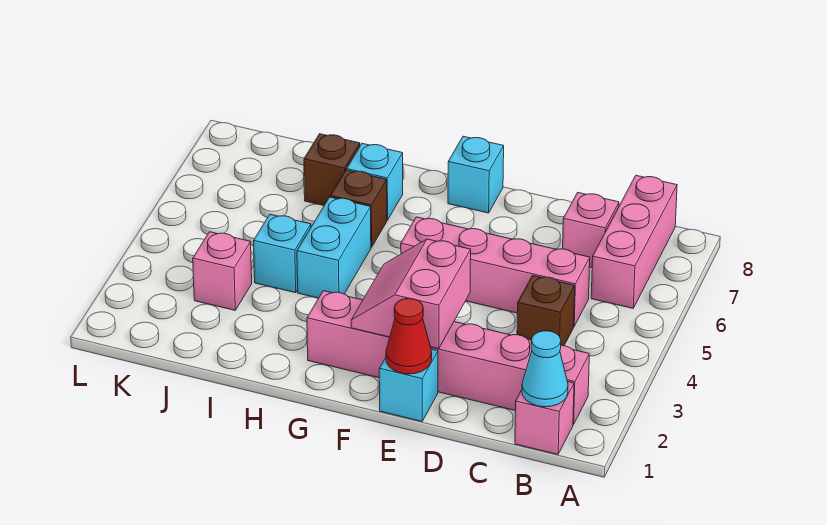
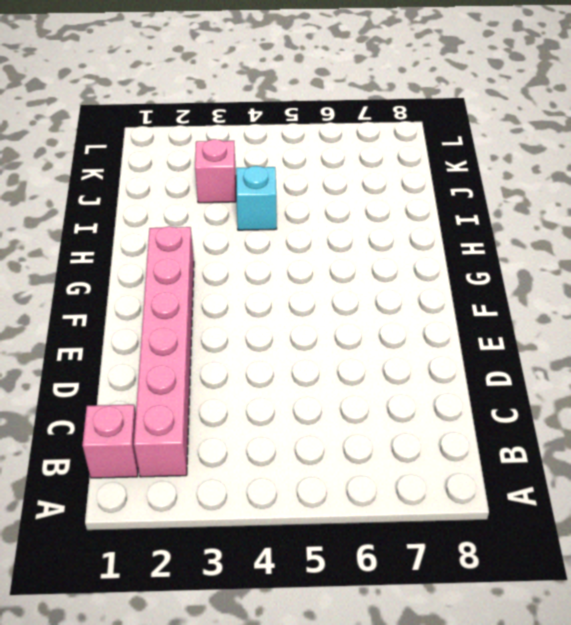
none -> pink 1x3 brick [591,175,677,308]
none -> brown 1x1 brick [517,276,575,346]
none -> pink 1x4 brick [401,217,590,326]

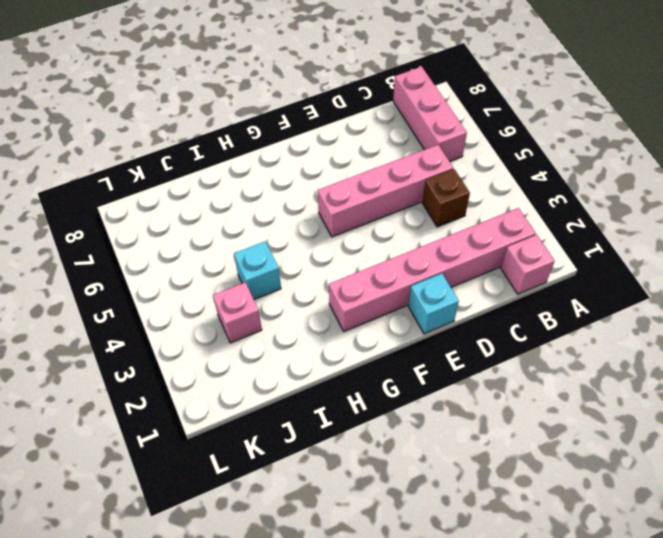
none -> pink 1x1 brick [563,193,619,268]
none -> cyan 1x1 brick [448,136,504,213]
none -> cyan 1x2 brick [297,197,371,298]

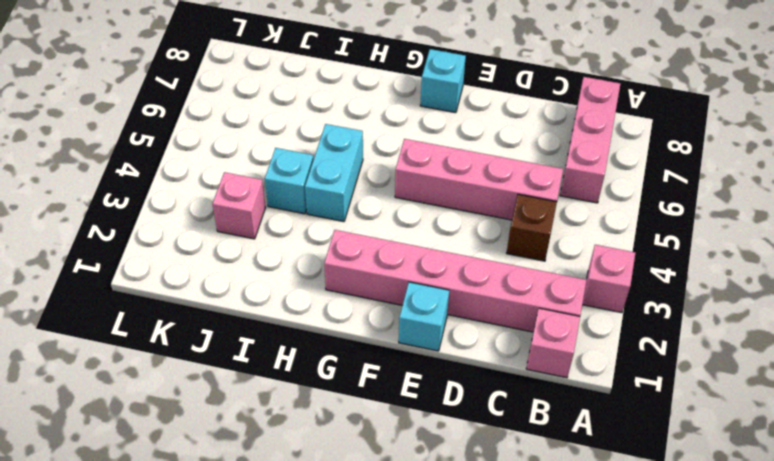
pink 1x1 brick [582,245,635,313] -> pink 1x1 brick moved to [563,193,619,268]
none -> brown 1x1 brick [330,170,387,247]
none -> cyan 1x1 brick [347,143,403,220]
none -> brown 1x1 brick [304,134,360,206]

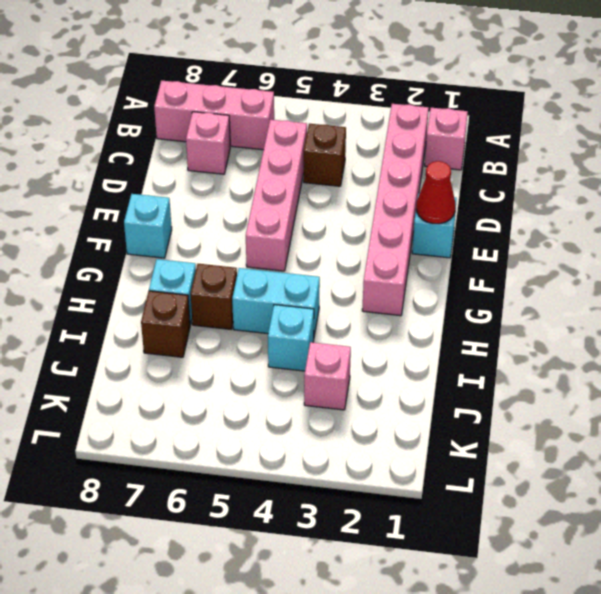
none -> cyan 1x1 cone [522,331,568,407]
none -> pink 2x2 slope [351,239,471,349]

